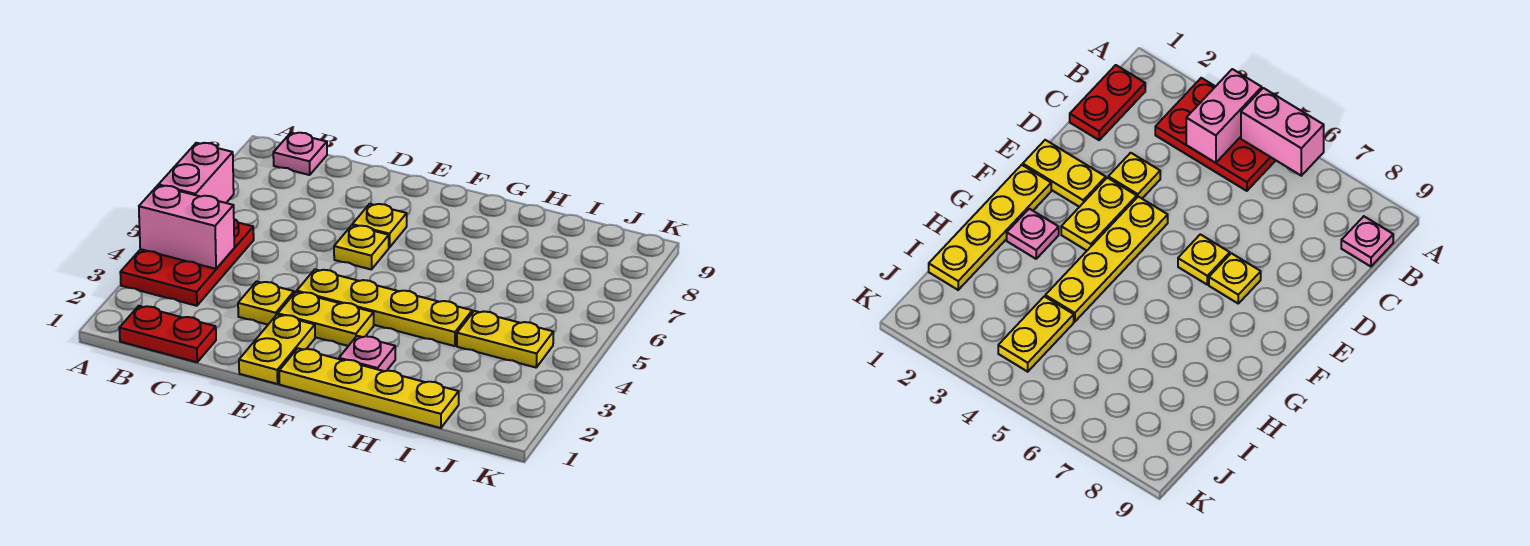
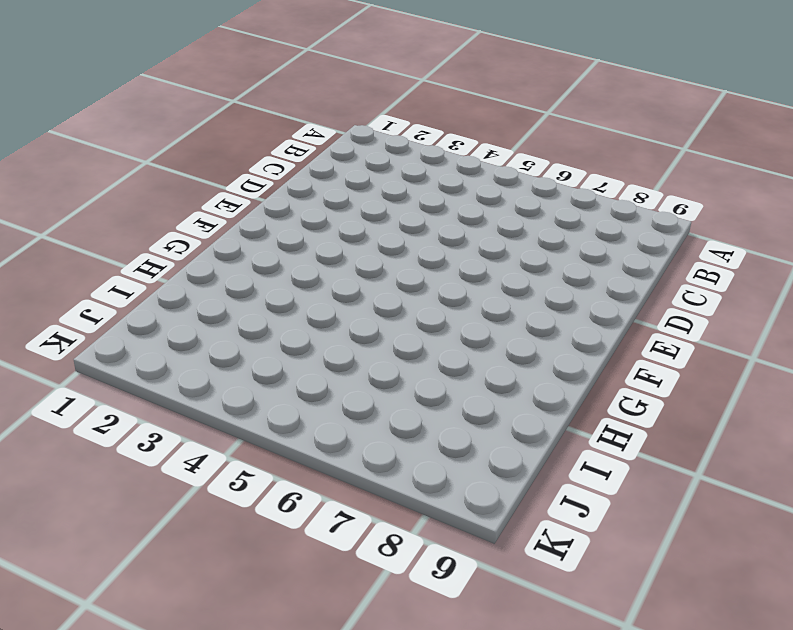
none -> red 2x3 plate [120,219,254,306]
none -> red 1x2 plate [119,306,216,362]
none -> pink 1x1 plate [273,133,327,175]

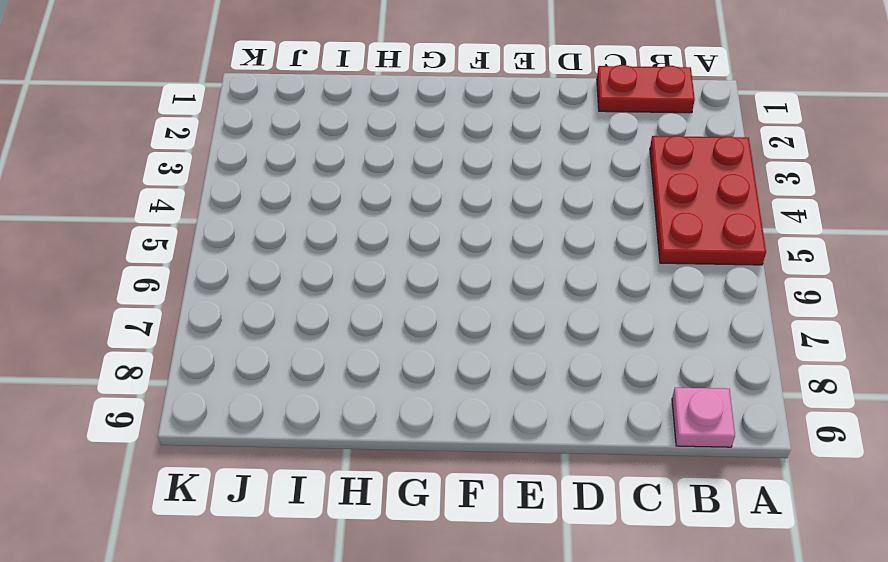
none -> yellow 1x1 plate [238,281,294,325]
none -> yellow 1x2 plate [239,315,315,384]
none -> yellow 1x2 plate [278,292,374,346]

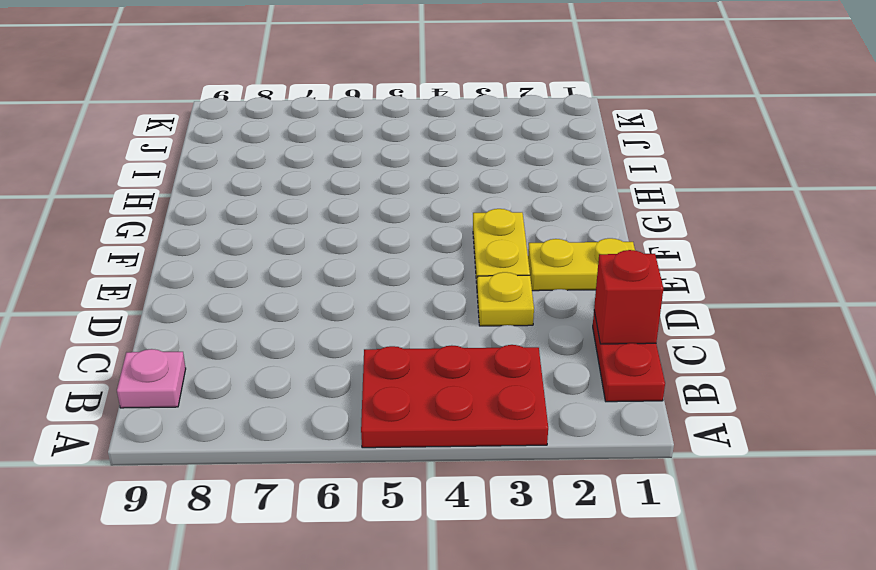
red 1x1 brick [594,250,663,344] -> none
none -> yellow 1x4 plate [297,269,472,346]
none -> yellow 1x1 plate [334,225,389,270]
none -> yellow 1x1 plate [352,204,407,247]

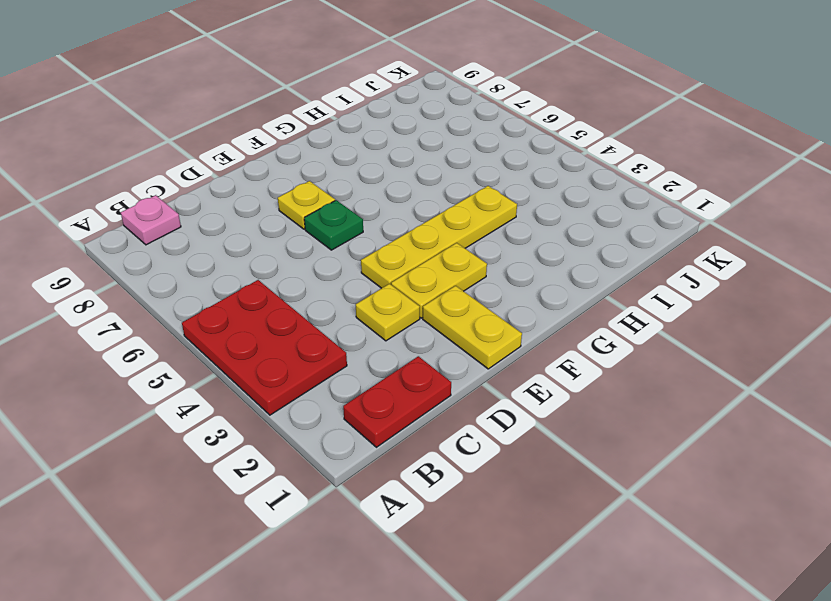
green 1x1 plate [304,200,363,250] -> yellow 1x1 plate [334,225,389,270]
none -> yellow 1x4 plate [279,348,459,428]
none -> pink 1x1 plate [339,336,395,371]
none -> yellow 1x2 plate [457,311,553,367]

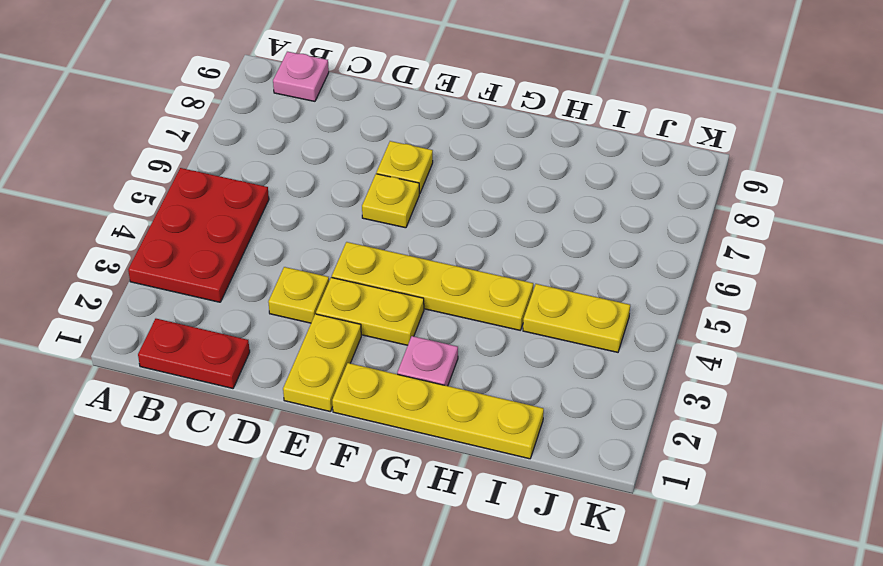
none -> pink 1x2 brick [139,186,234,269]
none -> pink 1x2 brick [159,143,234,203]

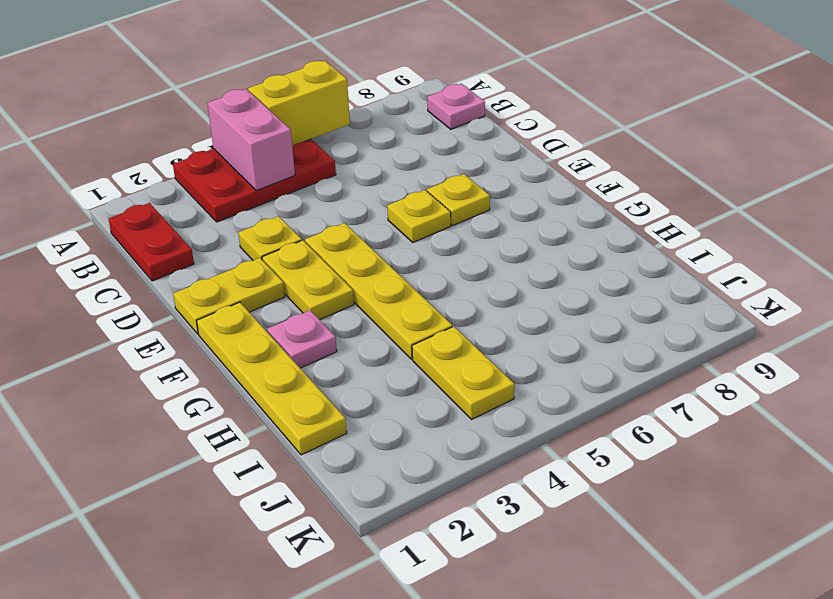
yellow 1x2 brick [248,61,350,146] -> pink 1x2 brick [159,143,234,203]

